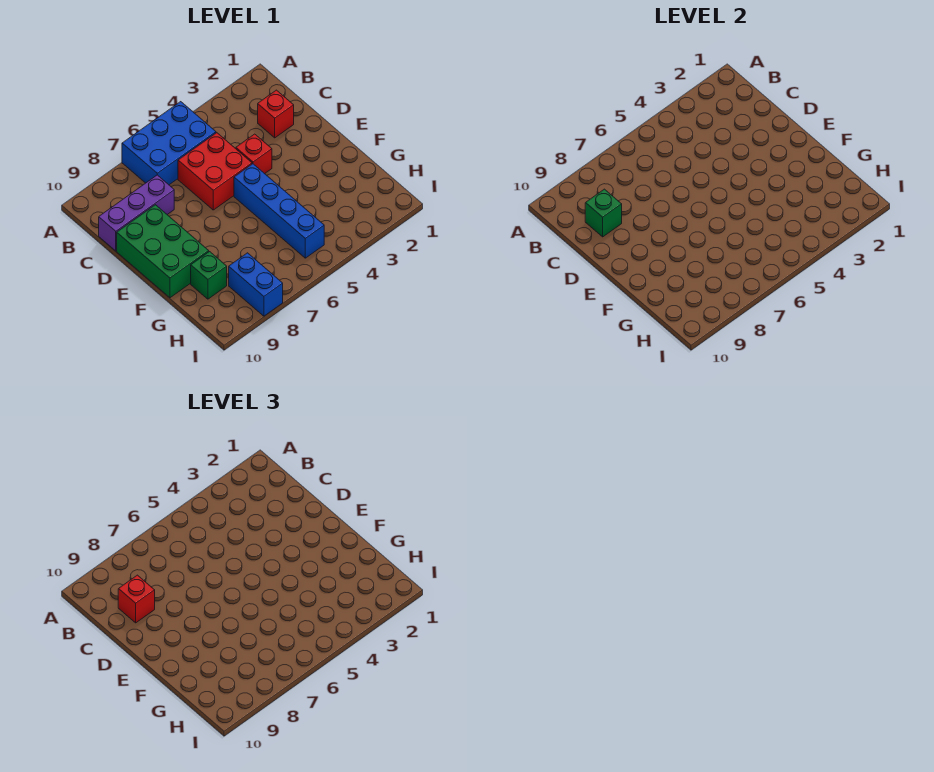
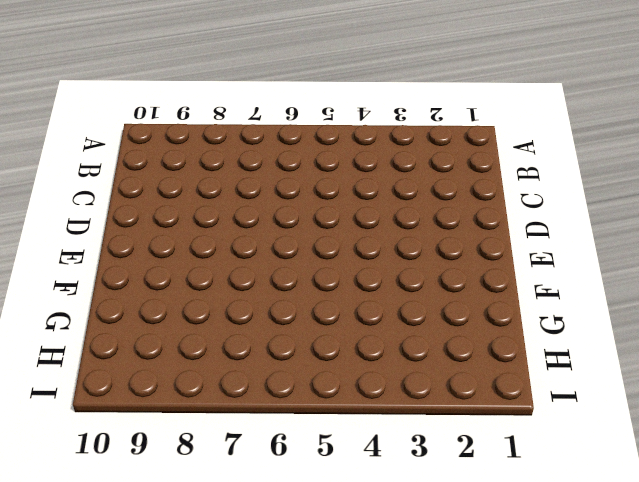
none -> blue 2x3 brick [122,102,216,185]
none -> red 1x1 brick [258,90,294,138]

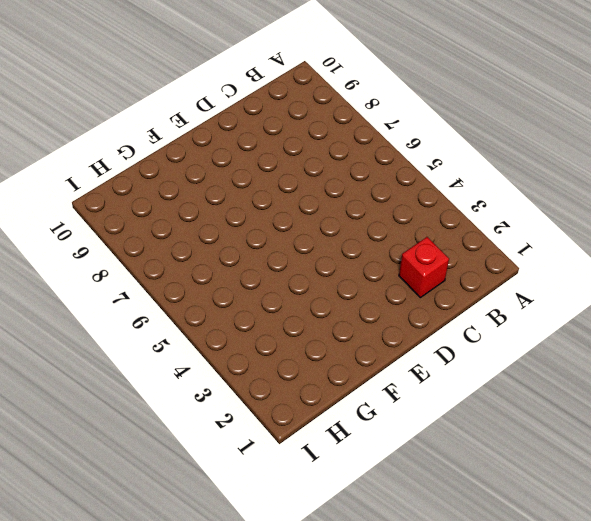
none -> blue 2x3 brick [122,102,216,185]
none -> red 2x2 brick [178,133,252,210]

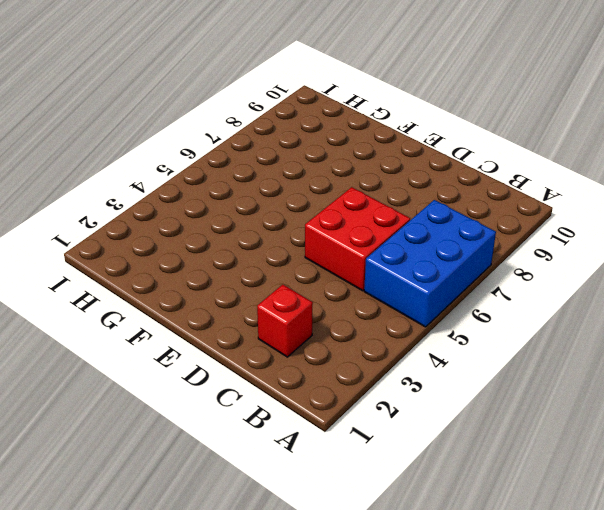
none -> purple 1x3 brick [99,175,174,251]
none -> red 1x1 brick [236,134,272,174]

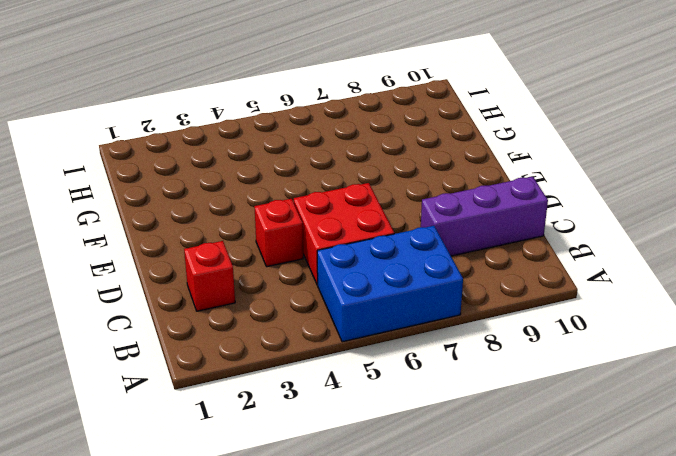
none -> green 2x3 brick [117,205,209,298]
none -> blue 1x4 brick [234,164,324,258]

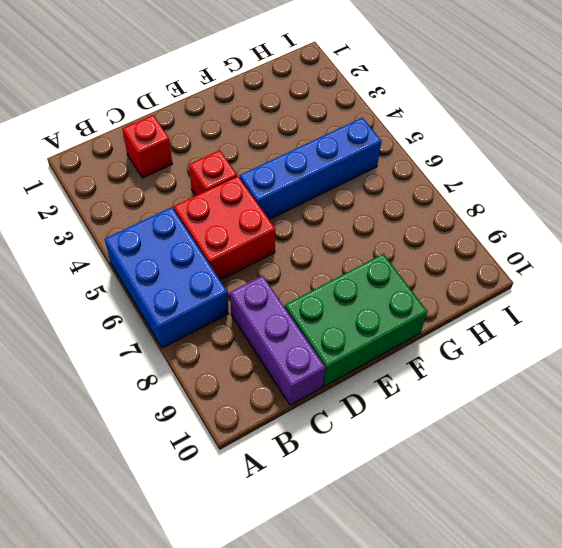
none -> green 1x1 brick [191,252,227,299]
none -> blue 1x2 brick [229,253,283,316]

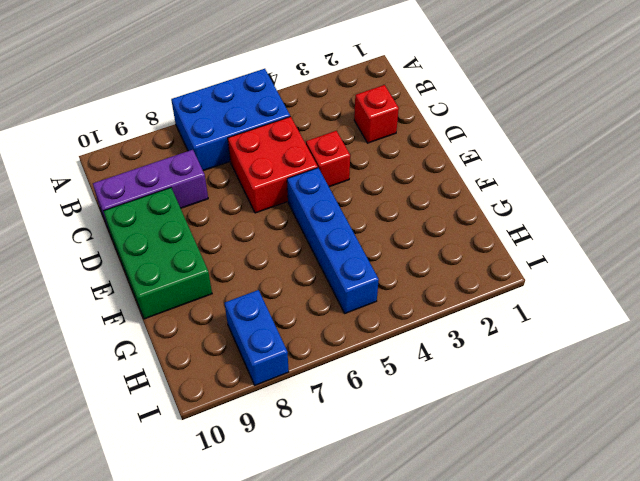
none -> green 1x1 brick [191,252,227,299]
none -> green 1x1 brick [585,189,622,237]

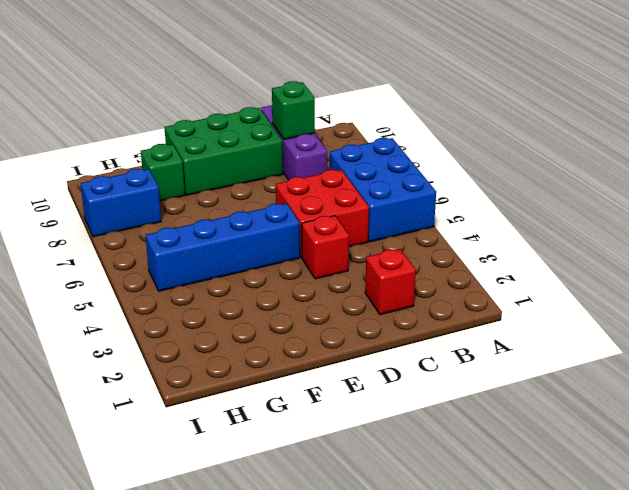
none -> red 1x1 brick [118,575,155,623]

